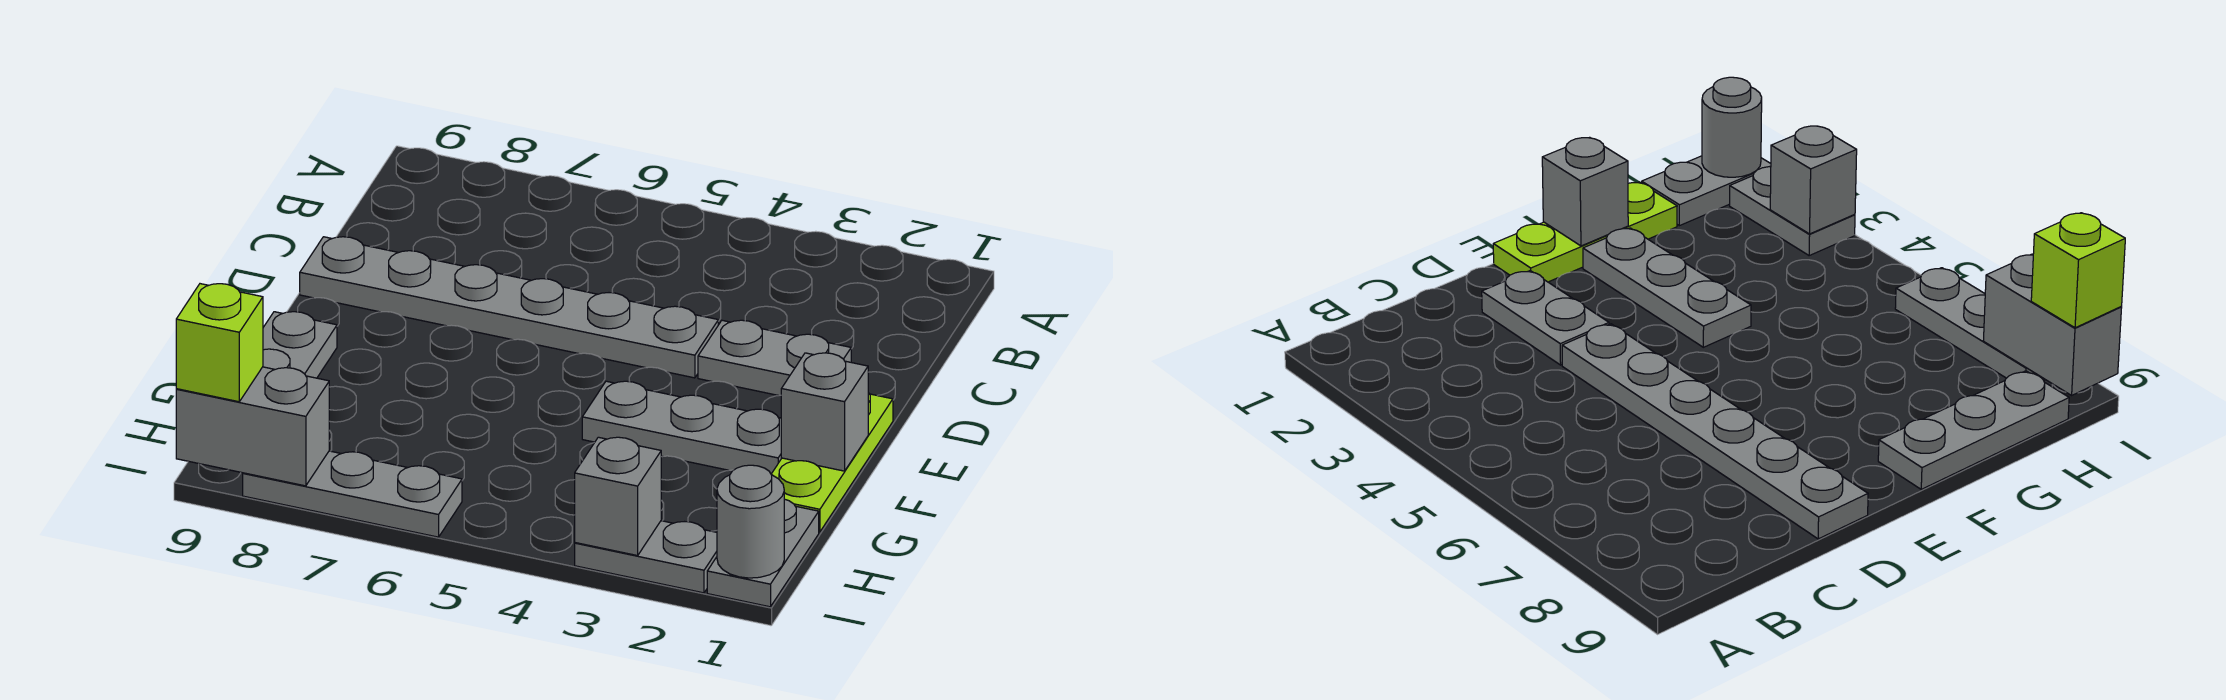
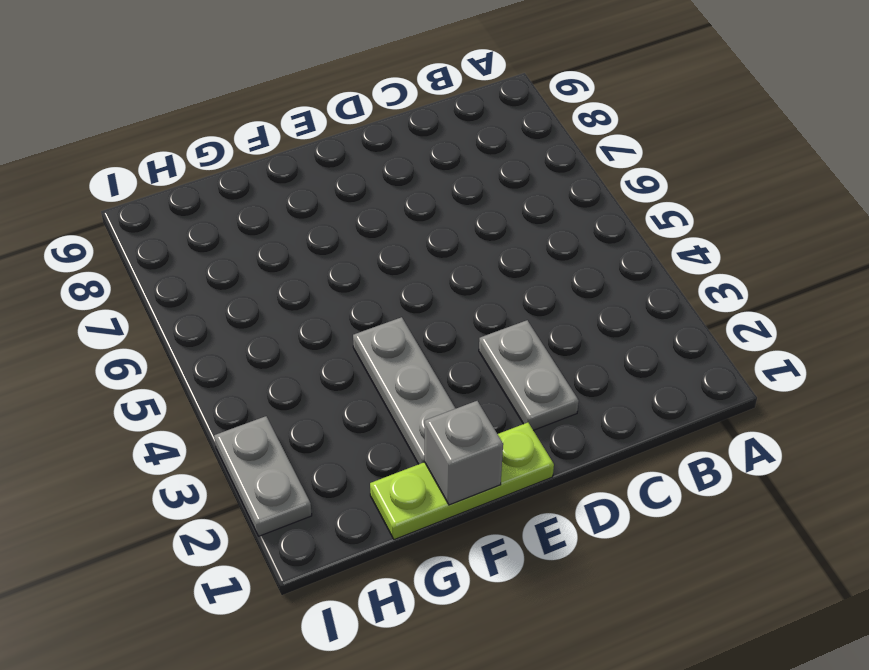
none -> grey 1x6 plate [300,237,718,378]
none -> grey 1x3 plate [263,312,337,378]
none -> grey 1x2 plate [707,499,819,607]

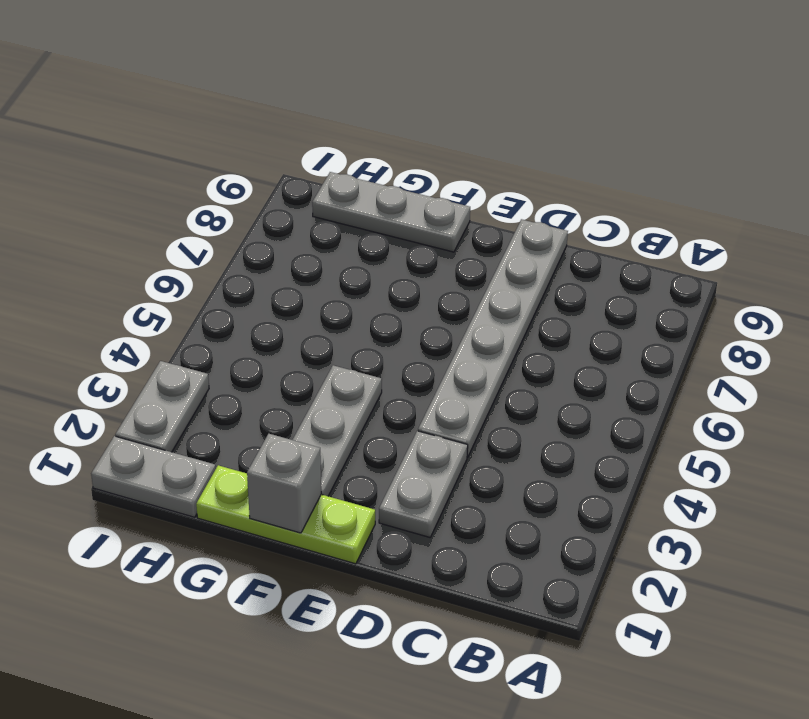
none -> grey 1x3 plate [243,451,462,537]
none -> grey 1x1 round brick [717,465,784,578]
none -> grey 1x1 brick [575,437,662,556]

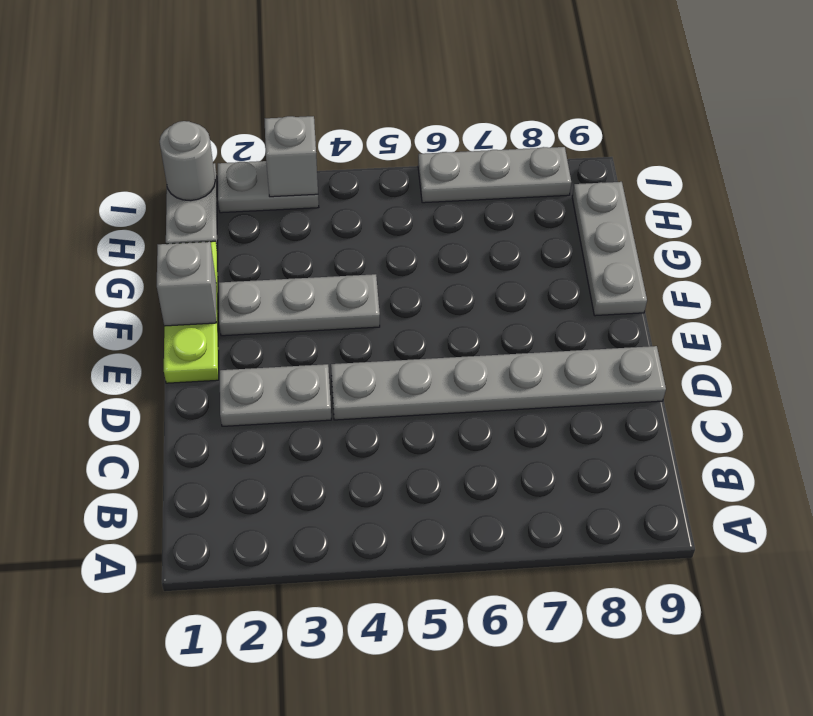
none -> grey 1x2 brick [176,367,329,486]
none -> lime 1x1 brick [176,284,263,402]

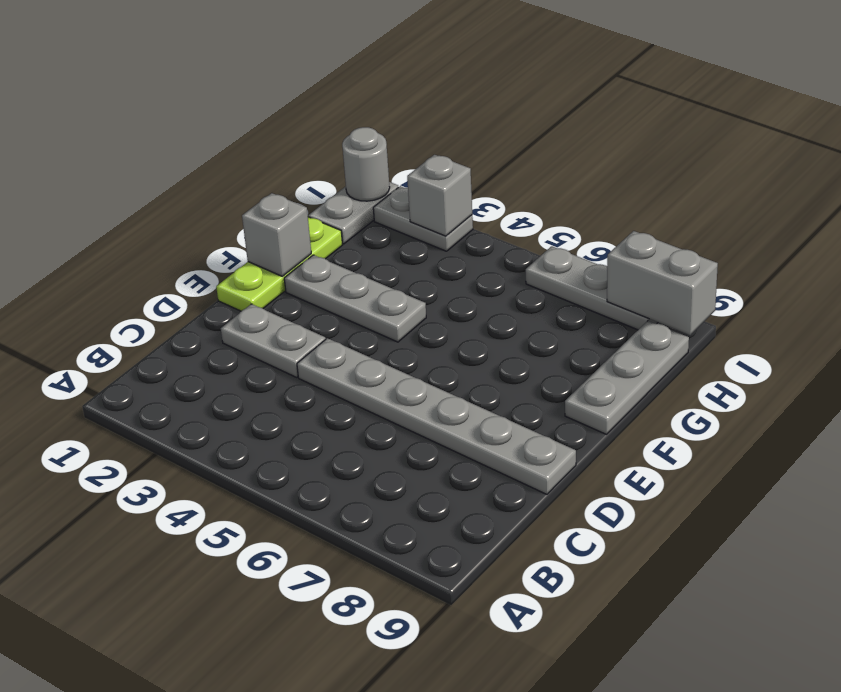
none -> lime 1x1 brick [176,284,263,402]

